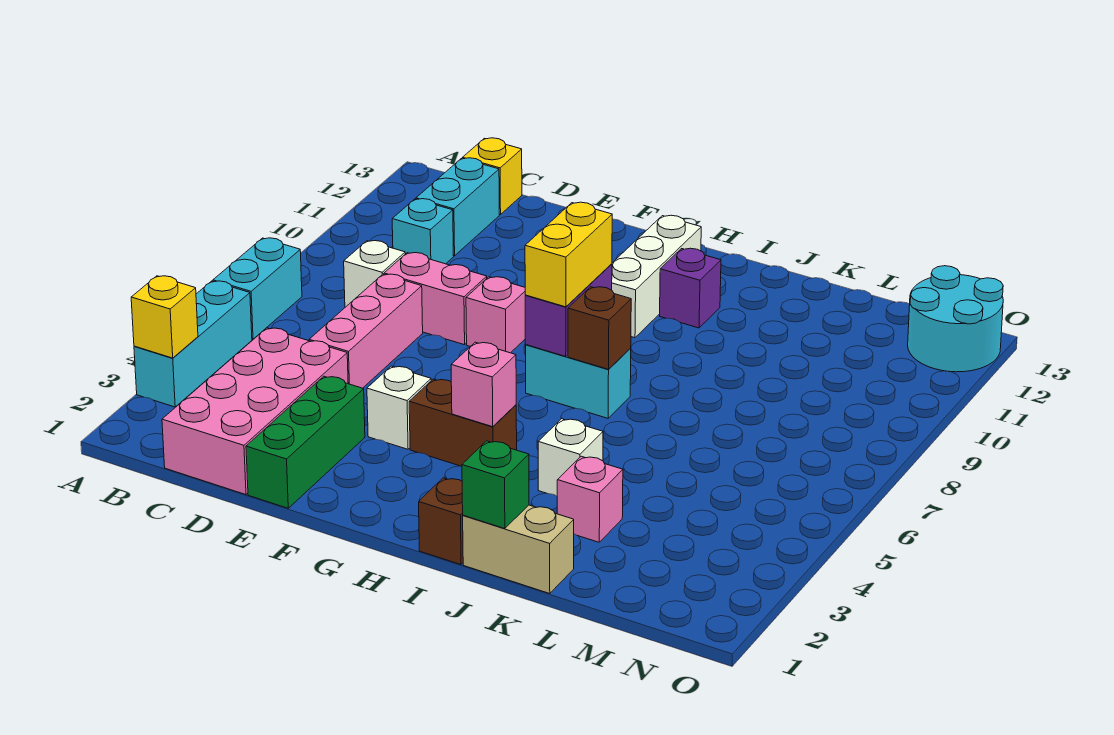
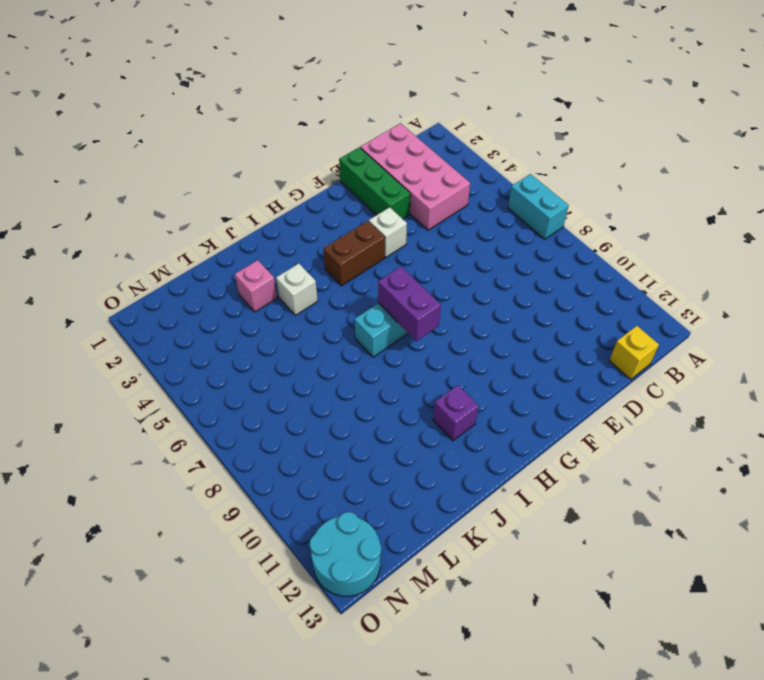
none -> cyan 1x3 brick [134,281,252,407]
none -> white 1x1 brick [344,241,405,307]
none -> cyan 1x1 brick [392,199,454,264]

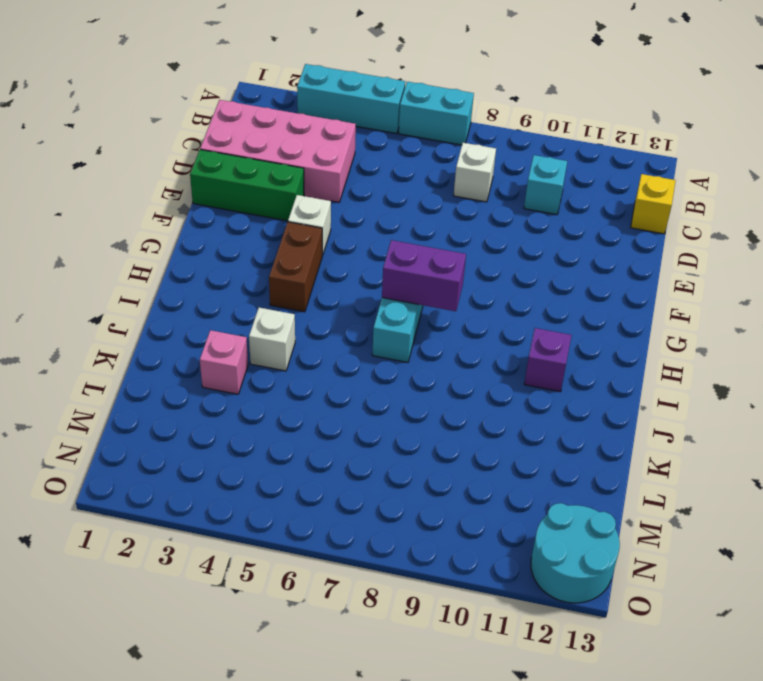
none -> cyan 1x2 brick [416,158,499,256]
none -> pink 1x3 brick [309,274,423,388]
none -> pink 1x2 brick [384,253,487,345]

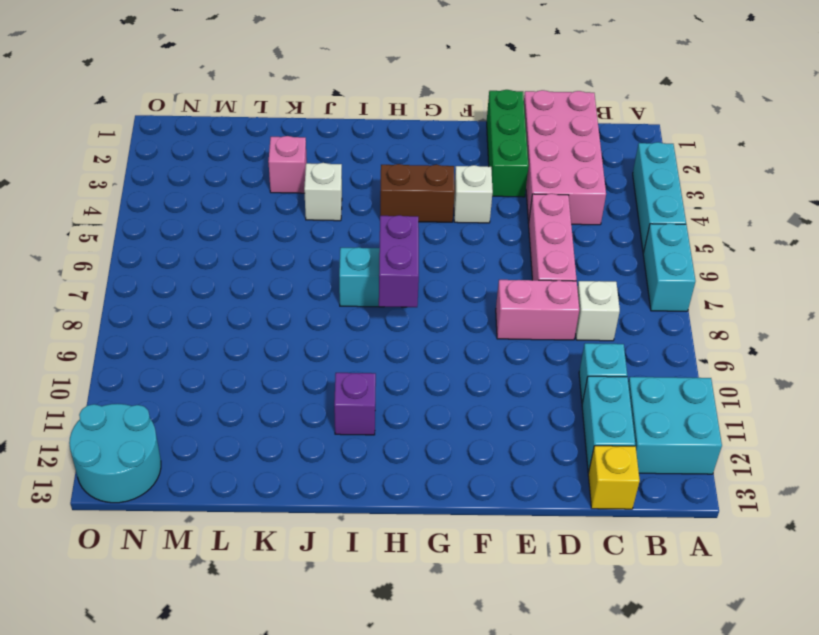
cyan 2x2 brick [628,377,722,474] -> none
none -> pink 1x1 brick [466,277,526,353]
none -> white 1x3 brick [612,215,701,338]
none -> brown 1x1 brick [419,478,463,565]

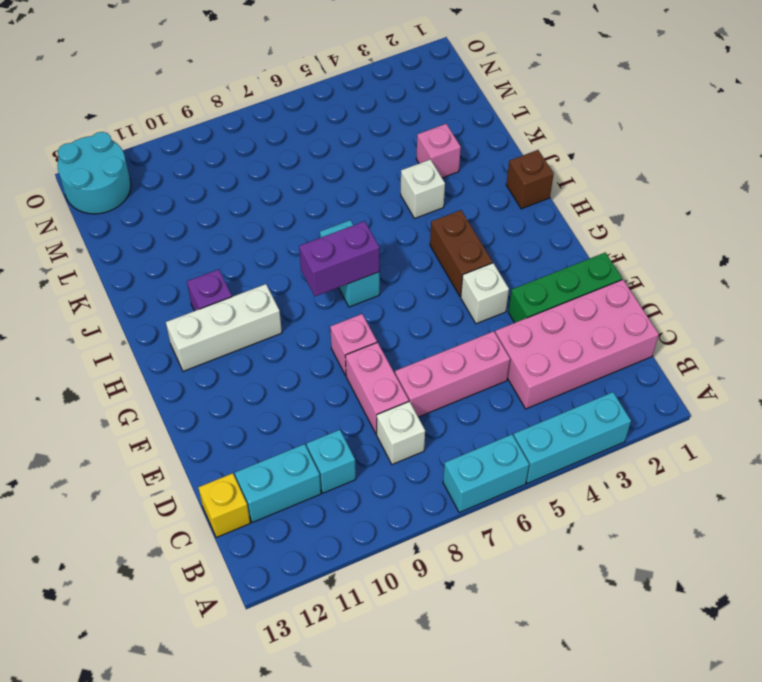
none -> tan 1x2 brick [463,505,574,594]
none -> yellow 1x1 brick [131,276,198,358]
none -> pink 1x1 brick [451,342,516,427]

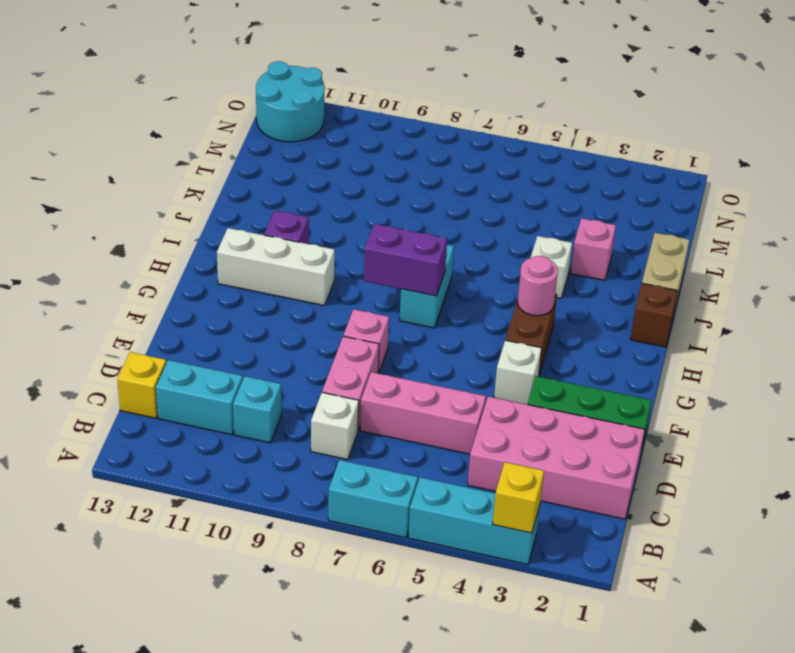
pink 1x1 round brick [517,256,558,316] -> pink 1x1 brick [451,342,516,427]
none -> brown 1x1 brick [568,287,631,369]
none -> green 1x1 brick [462,441,529,529]
none -> yellow 1x2 brick [525,202,612,307]

